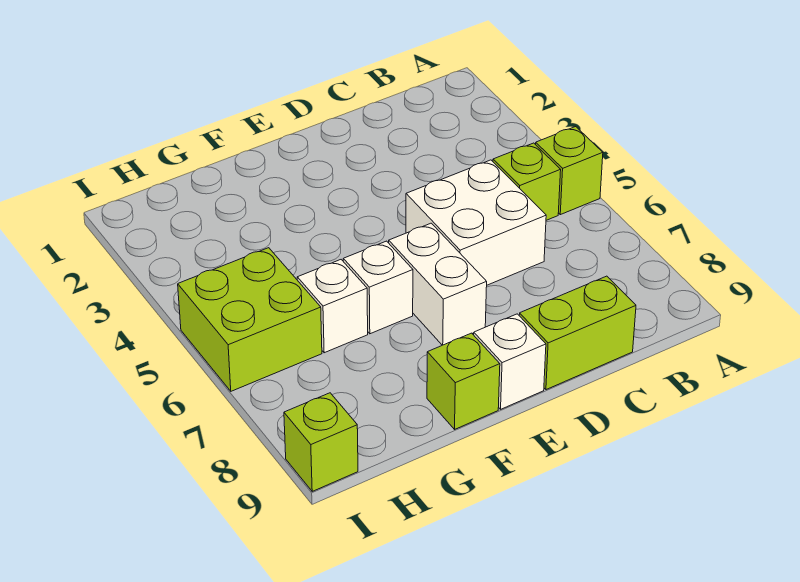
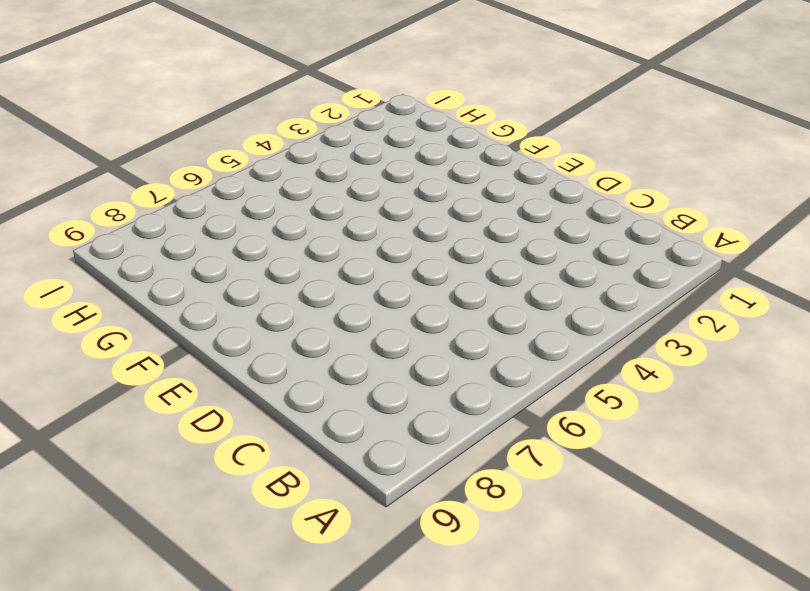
none -> lime 1x1 brick [536,127,603,215]
none -> lime 1x1 brick [493,143,561,220]

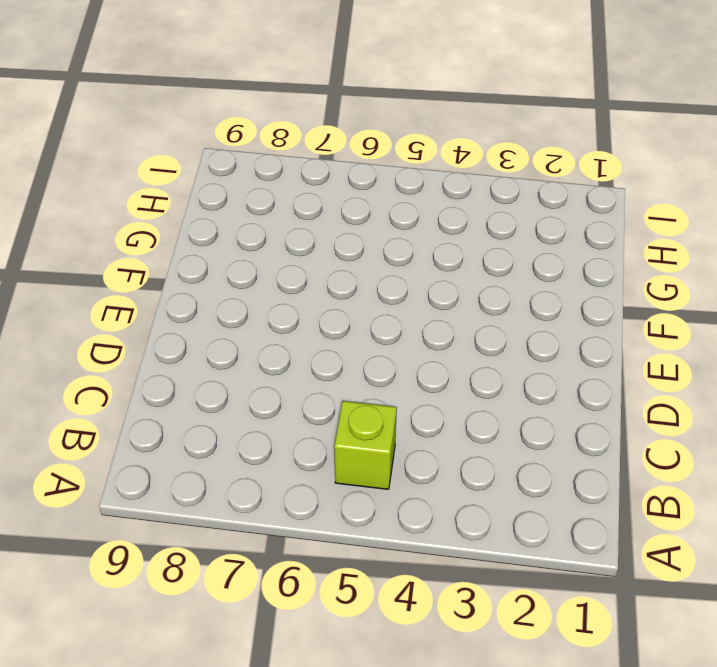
none -> lime 1x1 brick [536,127,603,215]
none -> white 2x2 brick [406,160,546,285]

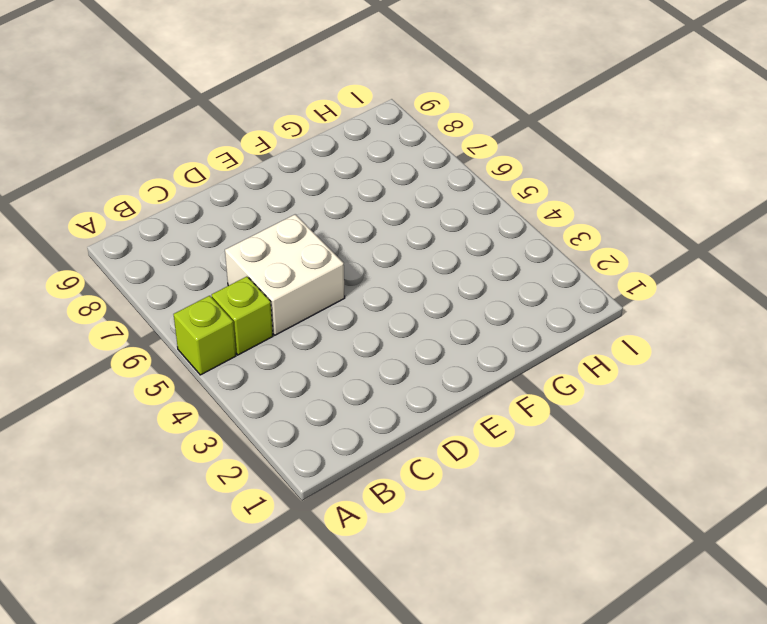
none -> lime 1x2 brick [519,276,636,390]
none -> white 1x2 brick [389,223,487,345]

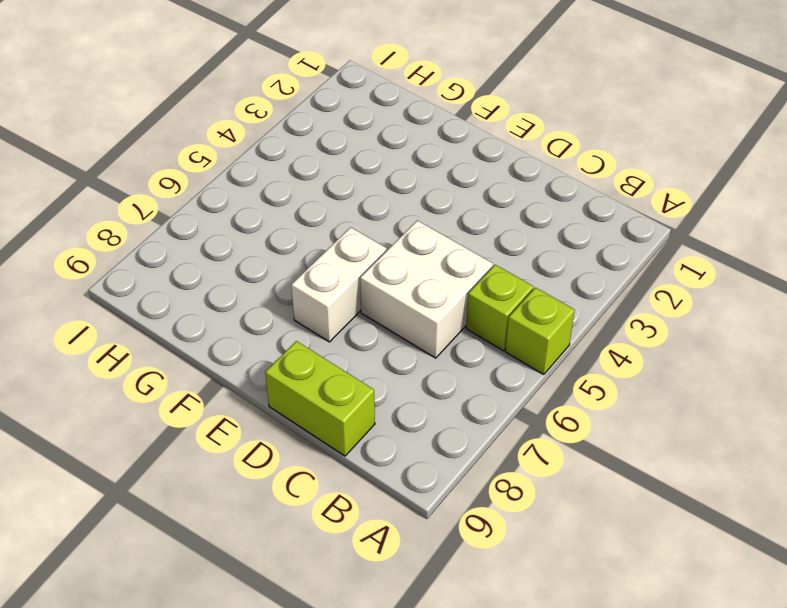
none -> white 1x1 brick [474,314,546,409]
none -> white 1x1 brick [343,241,413,334]

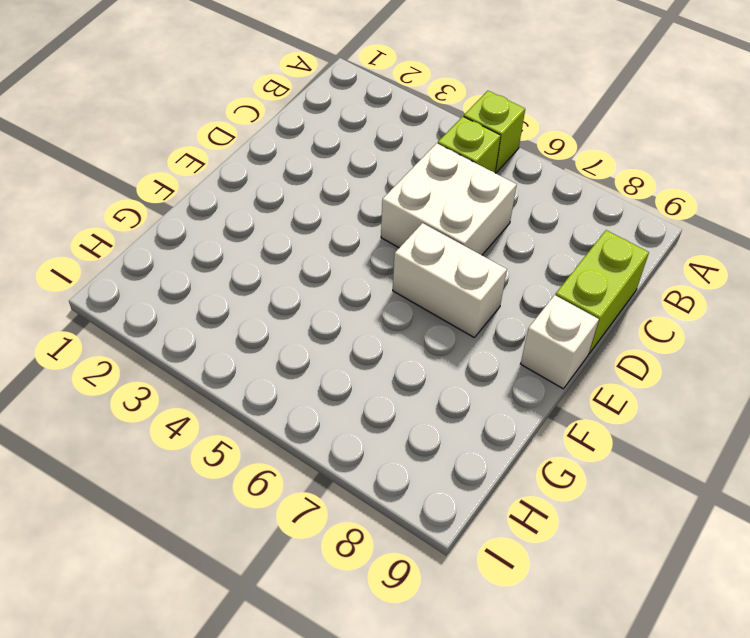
none -> white 1x1 brick [343,241,413,334]
none -> lime 1x1 brick [427,333,500,429]

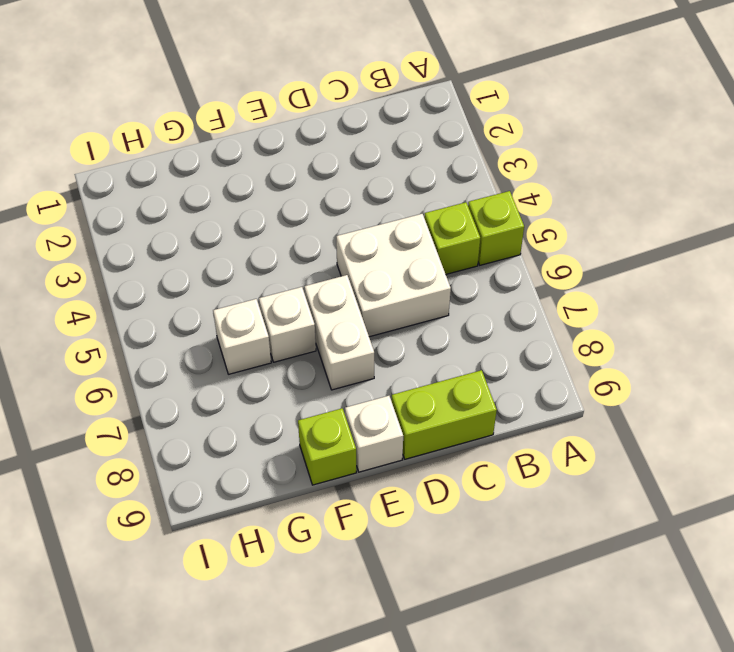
none -> lime 2x2 brick [178,248,322,391]
none -> lime 1x1 brick [284,393,358,491]

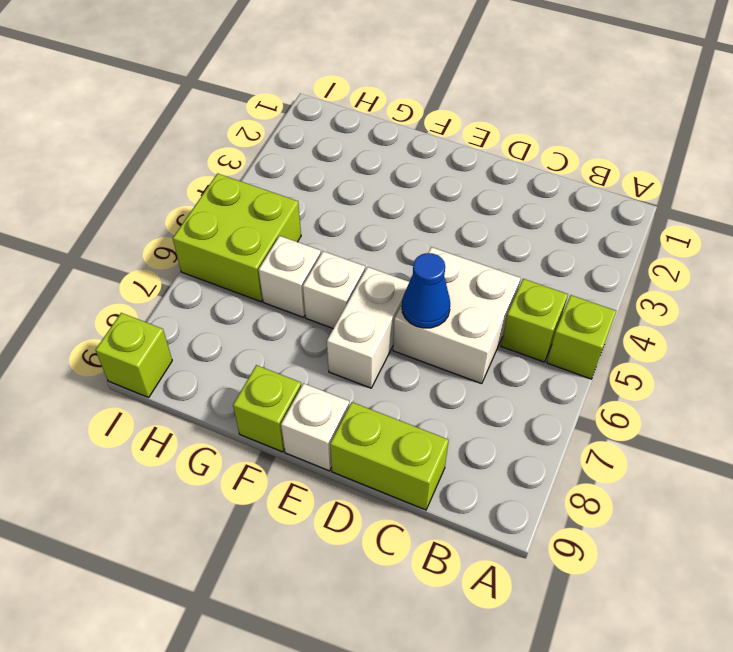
blue 1x1 cone [402,253,450,328] -> none

